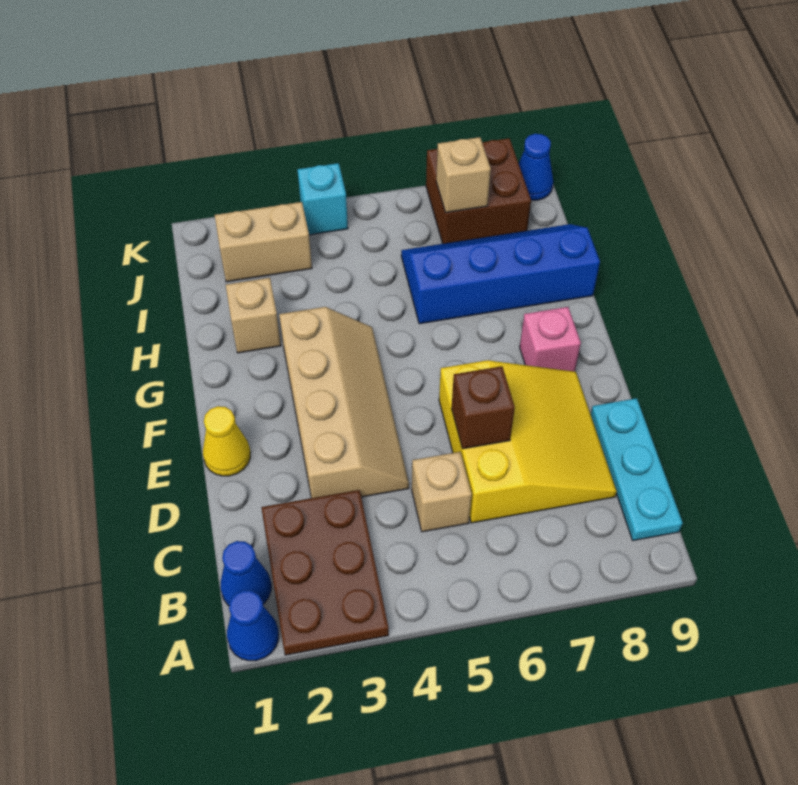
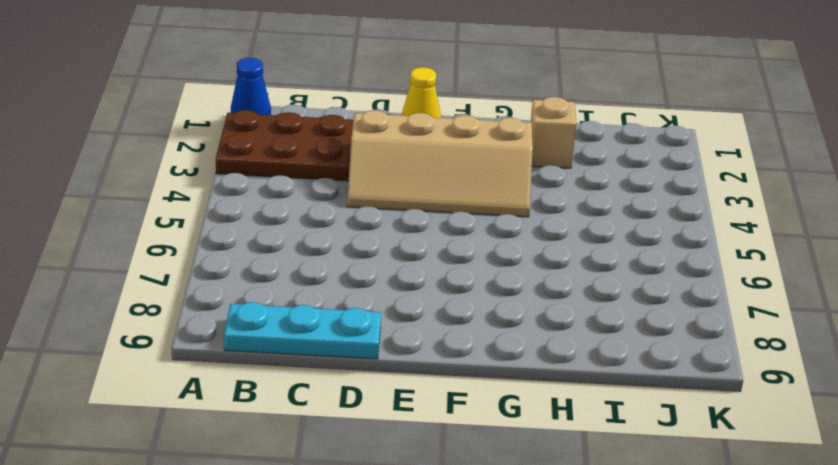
none -> blue 1x1 cone [220,541,271,606]
none -> tan 1x1 brick [412,452,472,532]
none -> yellow 3x3 slope [439,360,617,523]

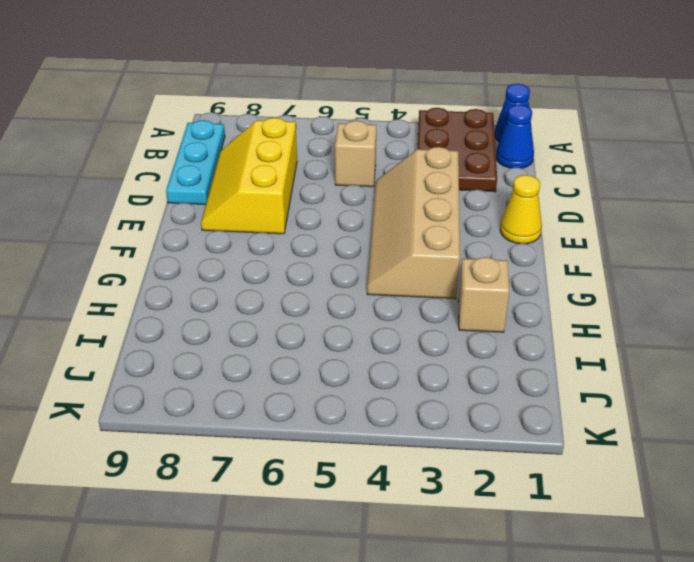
yellow 2x3 slope [201,118,297,234] -> yellow 3x3 slope [439,360,617,523]
none -> pink 1x1 brick [520,307,581,371]
none -> blue 2x4 slope [401,224,600,324]
none -> tan 1x2 brick [215,202,312,282]

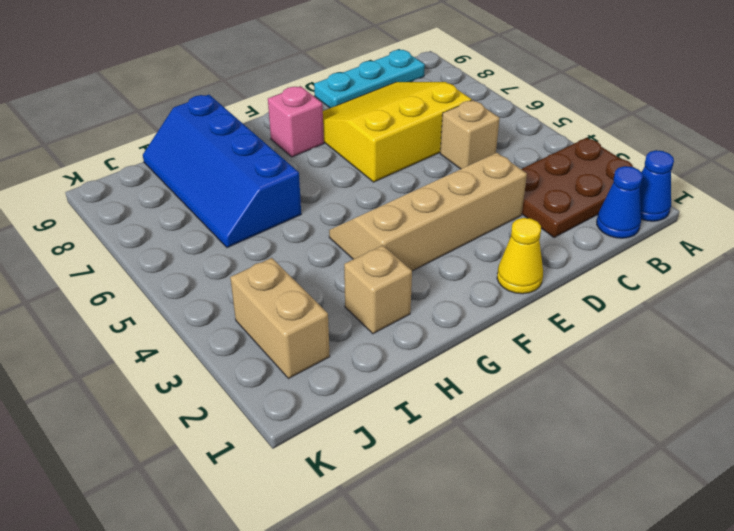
none -> brown 2x2 brick [426,138,531,244]
none -> cyan 1x1 brick [297,163,348,235]
none -> blue 1x1 cone [519,134,553,200]

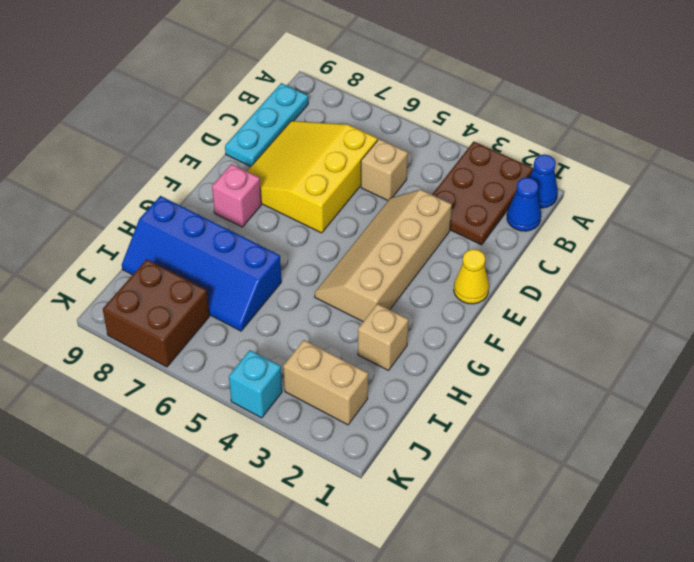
none -> blue 1x1 cone [519,134,553,200]
none -> brown 1x1 brick [452,366,515,449]
none -> tan 1x1 brick [436,137,491,213]

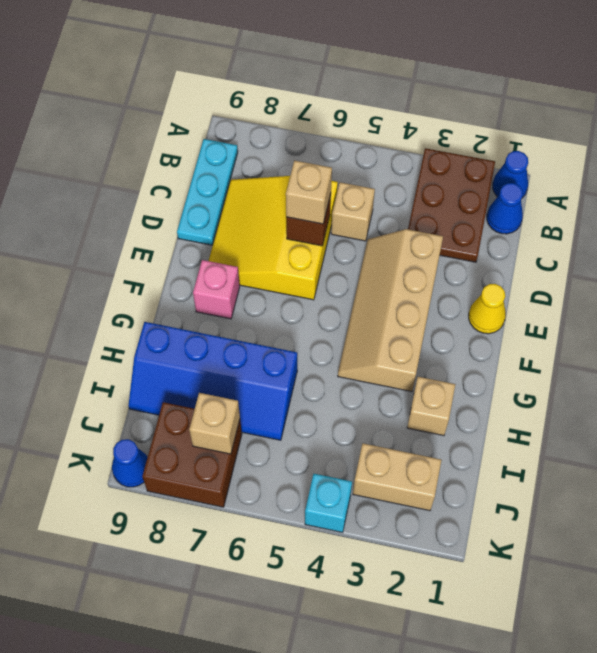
tan 1x1 brick [286,160,332,224] -> none

